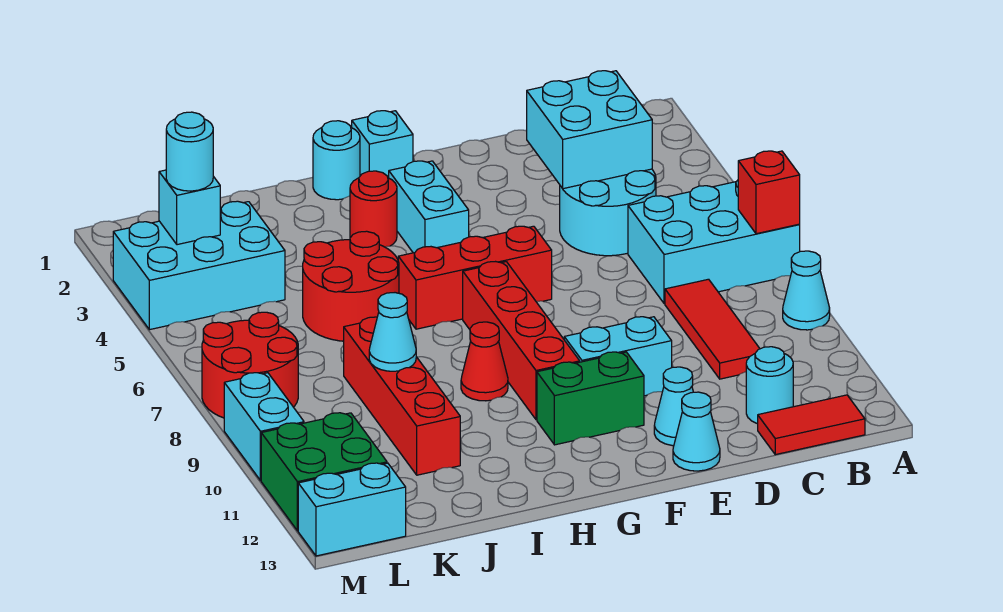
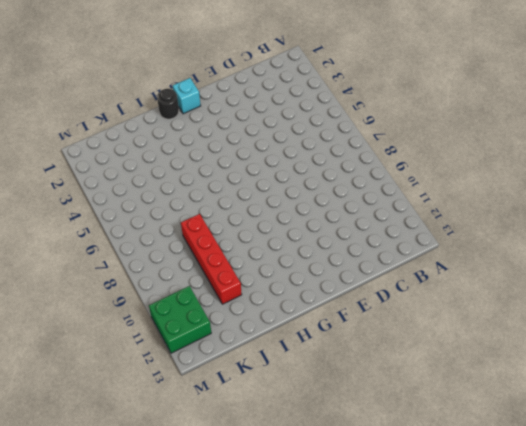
black 1x1 round brick [157,89,179,119] -> cyan 1x1 round brick [313,121,360,200]
none -> cyan 2x3 brick [628,180,800,304]
none -> cyan 1x1 cone [783,251,830,330]
none -> red 1x2 tile [758,395,865,455]

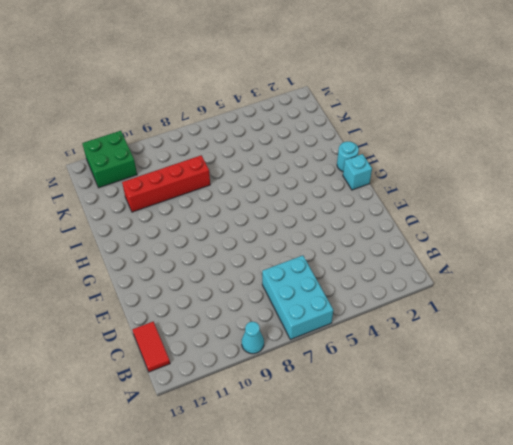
none -> cyan 2x2 round brick [560,169,656,256]
none -> red 1x3 tile [665,279,760,379]
none -> cyan 1x1 round brick [746,347,793,424]

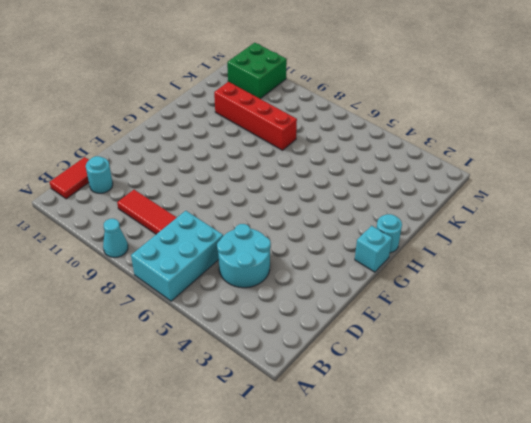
none -> cyan 1x2 brick [564,317,672,396]
none -> cyan 1x1 cone [654,367,693,446]
none -> cyan 1x1 cone [673,392,720,471]

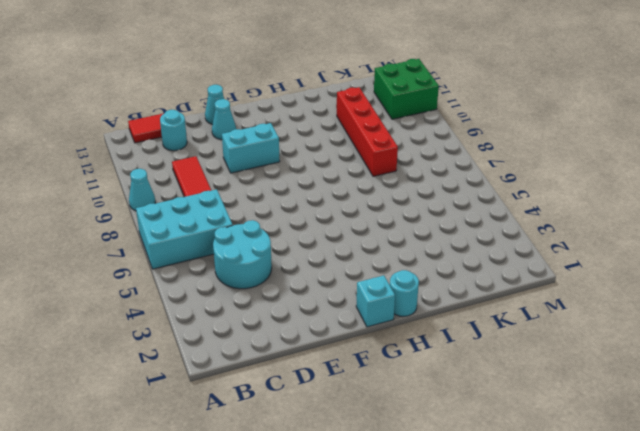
none -> red 1x3 brick [398,226,552,329]
none -> green 1x2 brick [537,352,644,445]
none -> cyan 1x2 brick [389,161,469,253]

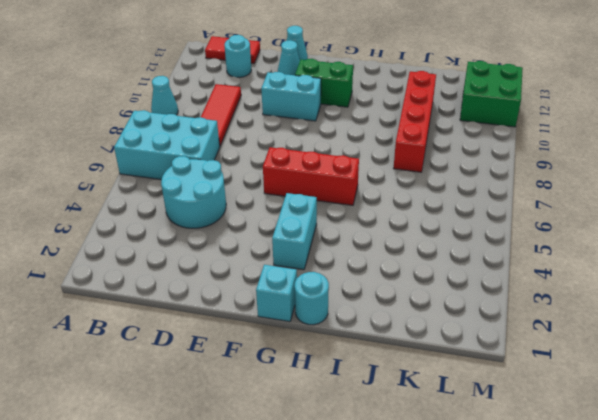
none -> red 1x4 brick [463,262,580,420]
none -> red 1x1 round brick [350,171,397,247]
none -> red 1x1 cone [461,322,508,401]

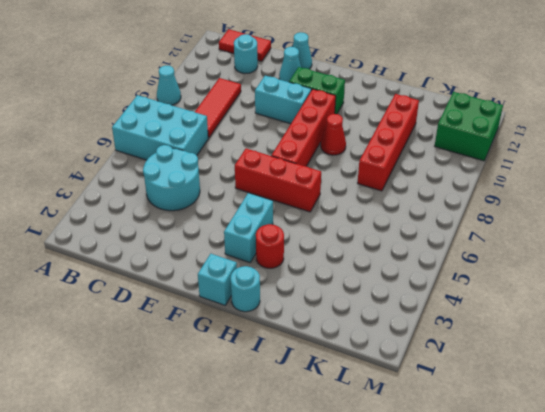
none -> red 2x2 round brick [303,231,399,341]
none -> cyan 2x3 brick [113,201,285,330]
none -> red 2x2 round brick [202,312,298,418]

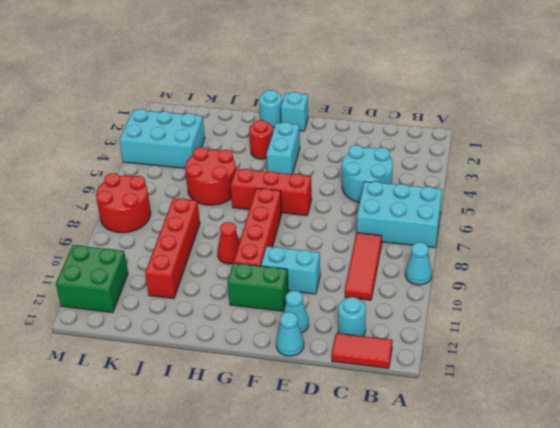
none -> cyan 1x2 brick [298,463,406,556]
none -> cyan 1x2 brick [224,373,304,481]
none -> red 1x1 brick [738,151,800,234]

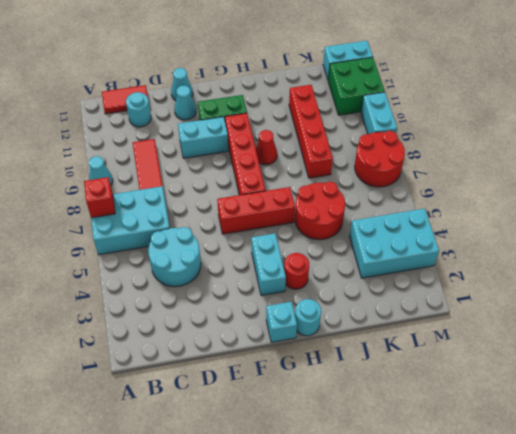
none -> cyan 2x2 brick [527,71,652,189]
none -> cyan 1x1 cone [369,293,416,371]
none -> cyan 1x1 brick [159,170,220,245]

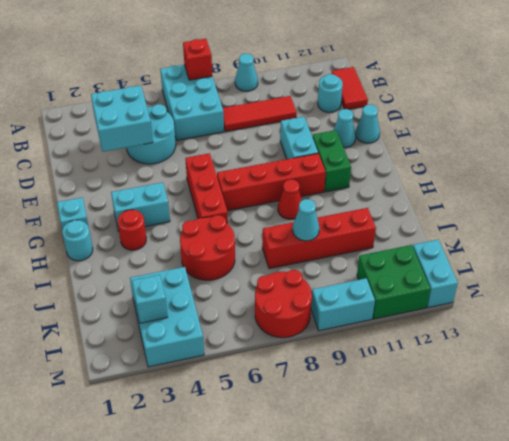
none -> cyan 1x1 round brick [166,112,213,191]

